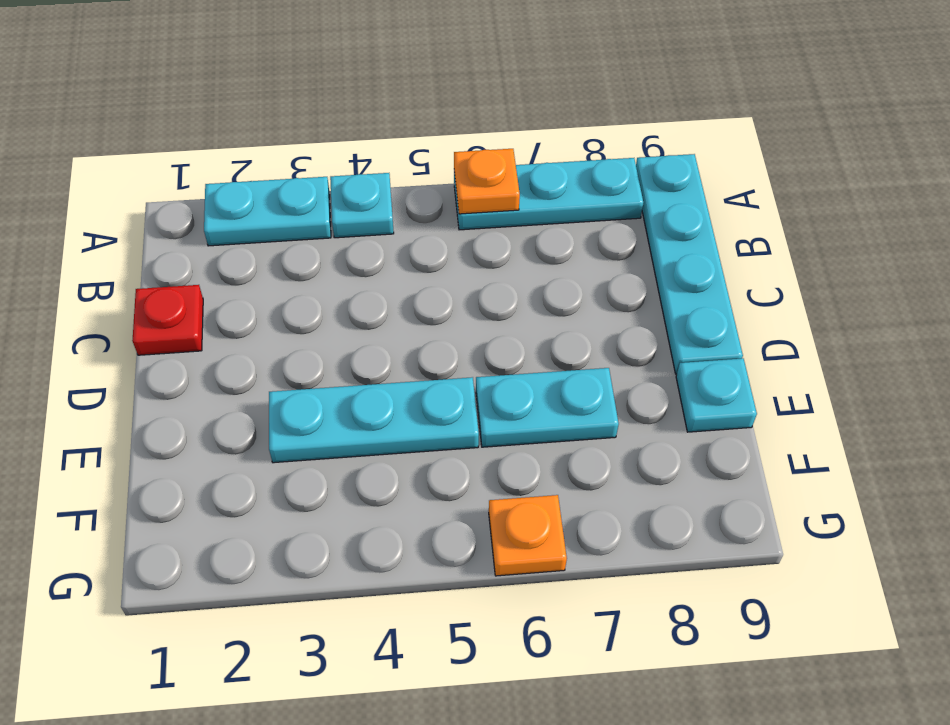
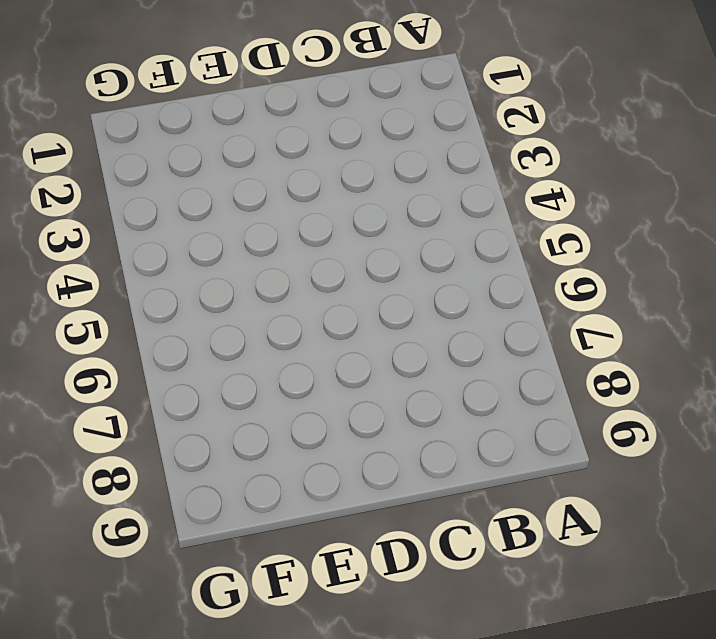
none -> cyan 1x2 plate [204,177,331,246]
none -> cyan 1x1 plate [330,173,394,238]

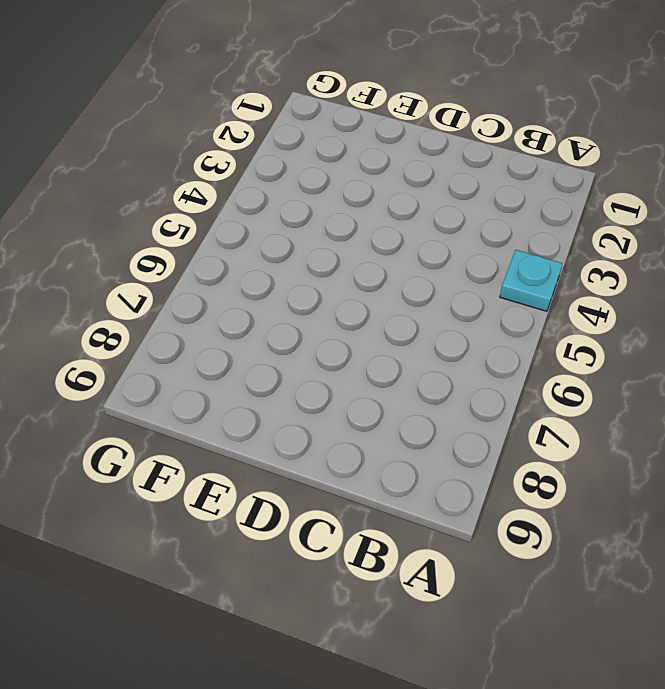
none -> cyan 1x2 plate [204,177,331,246]
none -> cyan 1x3 plate [454,158,643,230]

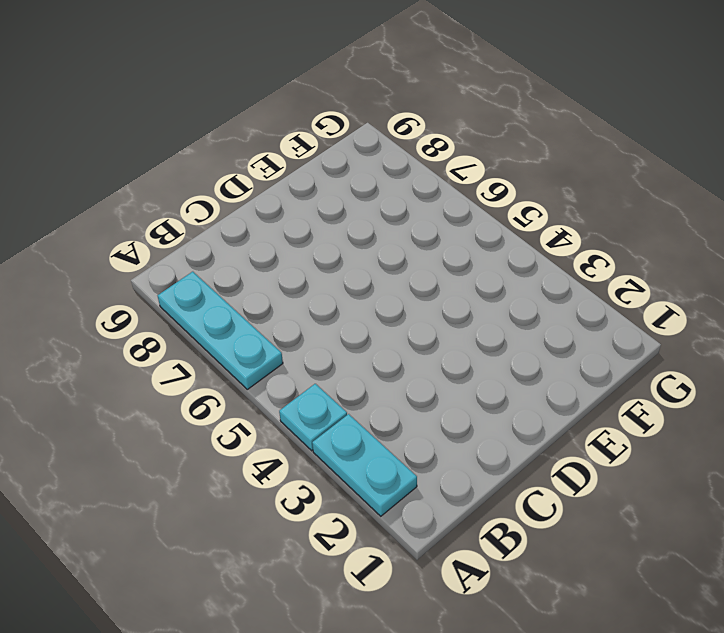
none -> cyan 1x4 plate [636,154,743,374]
none -> red 1x1 plate [132,285,203,355]

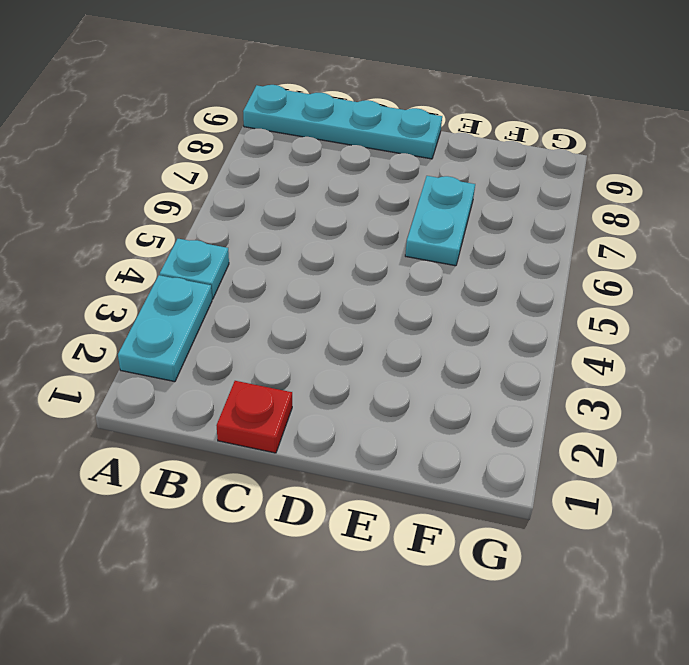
none -> cyan 1x3 plate [454,158,643,230]
none -> cyan 1x3 plate [269,377,479,463]

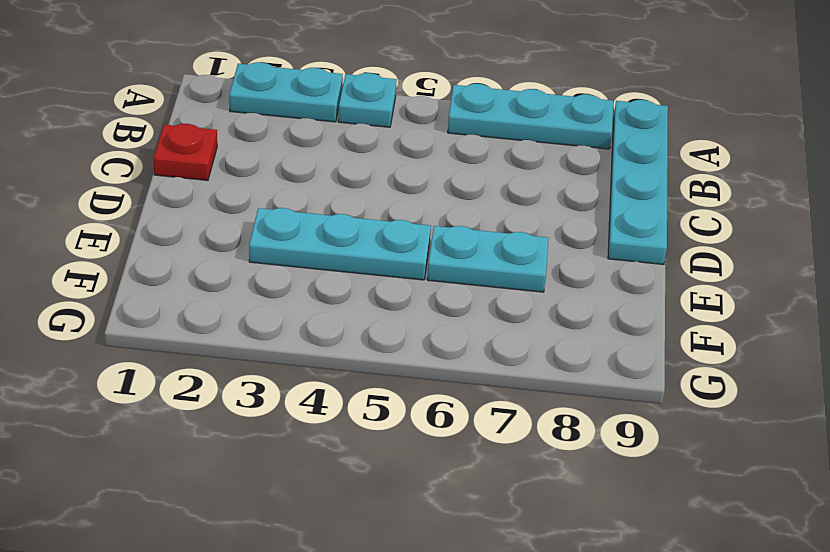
none -> cyan 1x1 plate [676,358,757,432]
none -> orange 1x1 plate [489,495,567,576]

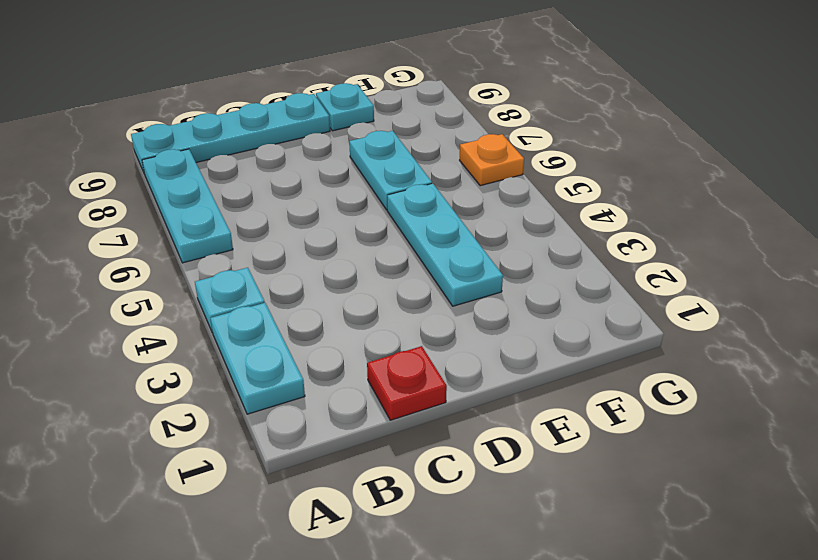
none -> orange 1x1 plate [454,149,520,214]

